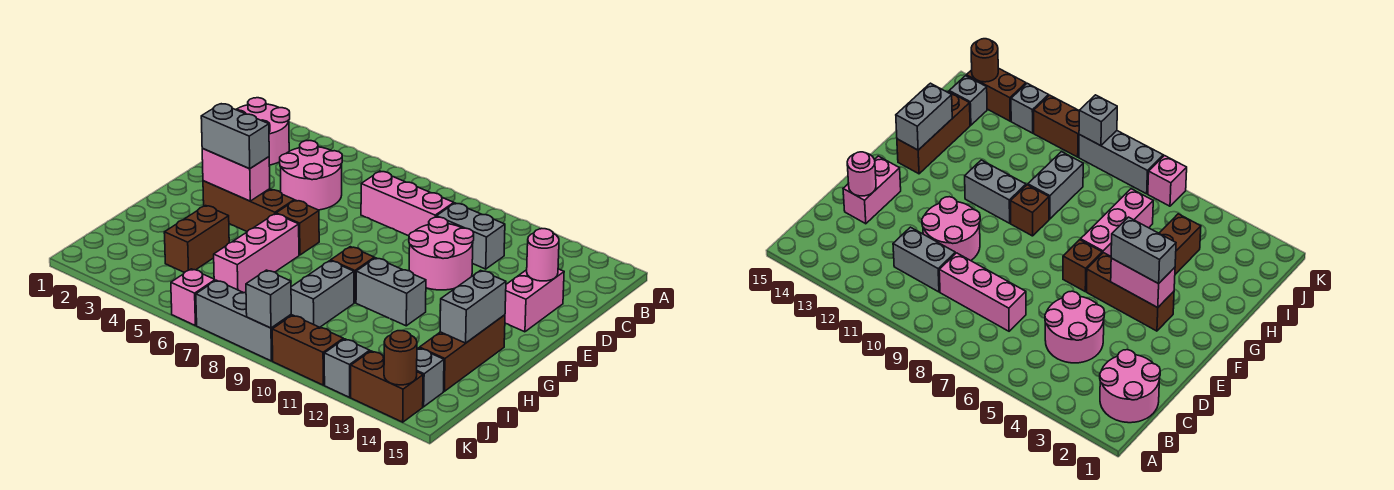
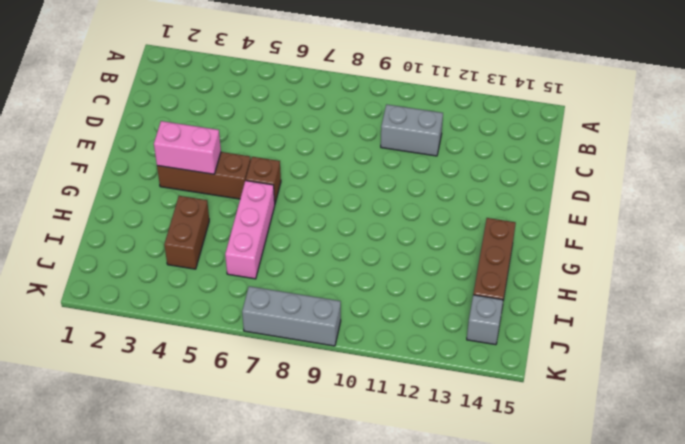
none -> pink 2x2 round brick [236,98,290,165]
none -> pink 2x2 round brick [280,141,342,210]
none -> pink 1x3 brick [361,171,454,236]

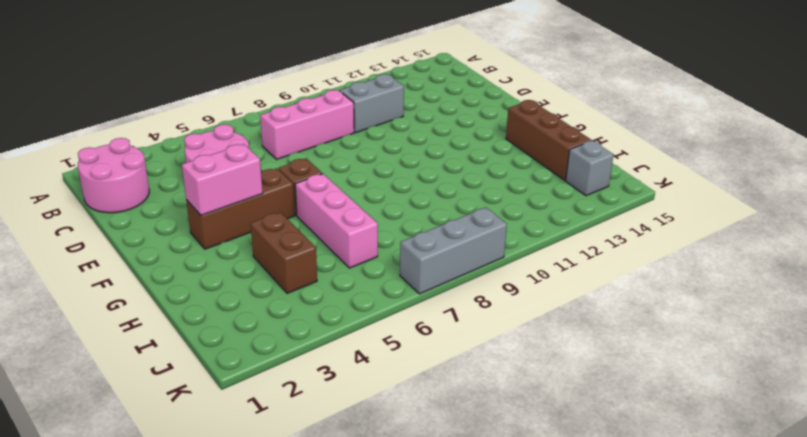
none -> pink 2x2 round brick [409,217,474,290]
none -> pink 1x2 brick [505,269,564,332]
none -> brown 1x1 brick [331,247,374,303]

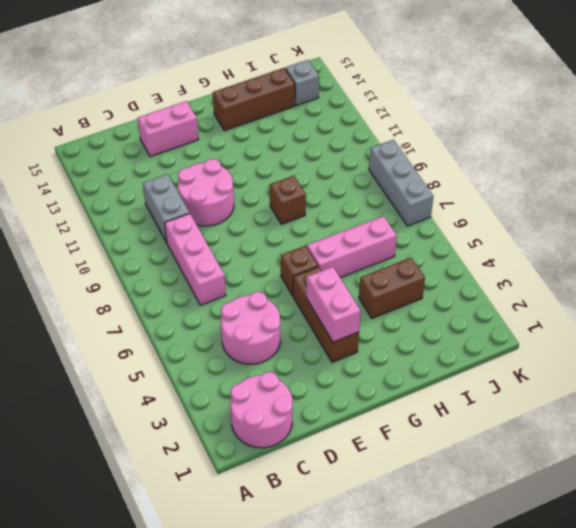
none -> grey 1x2 brick [356,258,426,326]
none -> grey 1x2 brick [291,261,354,327]
none -> pink 1x1 brick [171,269,215,326]

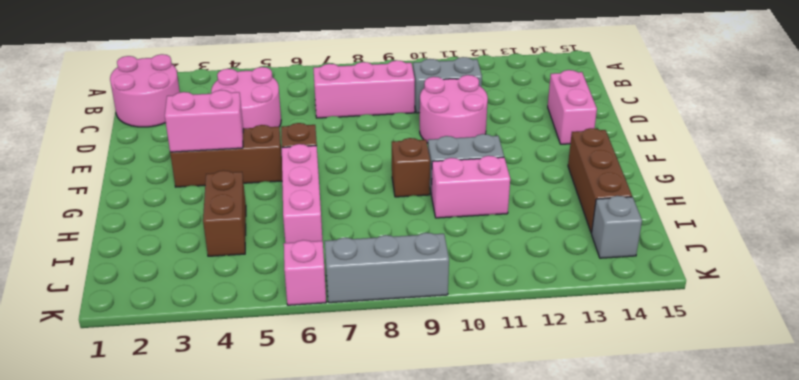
pink 1x2 brick [431,156,510,218] -> none
none -> grey 1x2 brick [291,261,354,327]
none -> brown 1x2 brick [272,315,343,385]
none -> grey 1x1 brick [324,339,370,397]

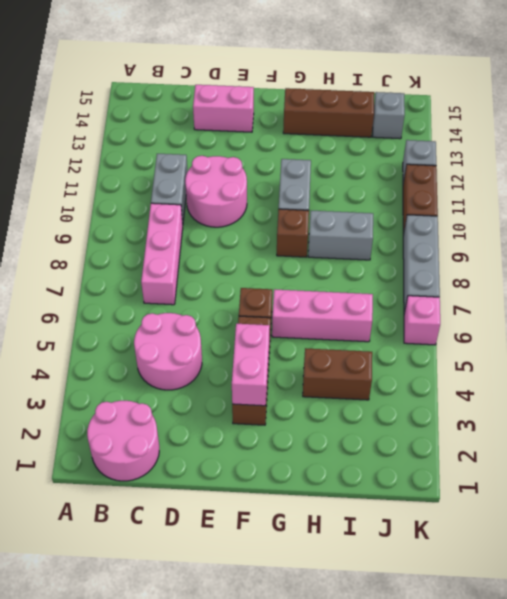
none -> brown 1x2 brick [351,351,423,422]
none -> pink 1x1 round brick [527,229,559,281]
none -> grey 1x2 brick [440,270,506,343]

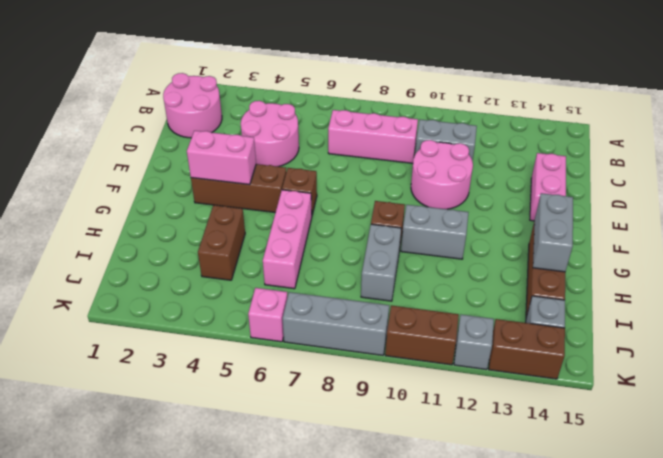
none -> pink 1x1 round brick [527,229,559,281]
none -> grey 1x1 brick [246,270,291,328]
none -> brown 1x1 round brick [384,331,417,385]

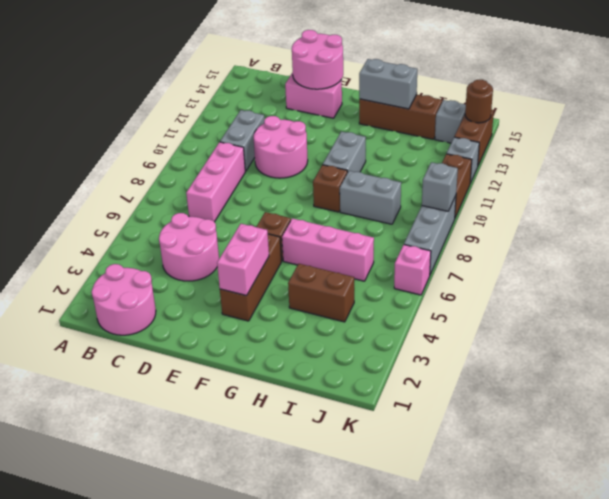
pink 2x2 round brick [292,30,343,89] -> pink 1x1 round brick [527,229,559,281]
none -> grey 1x2 brick [201,104,269,169]

